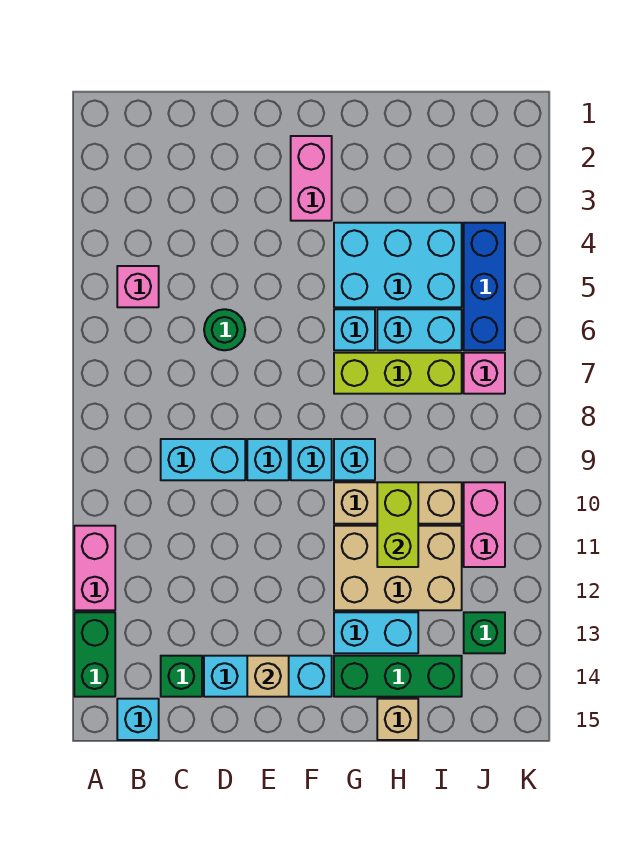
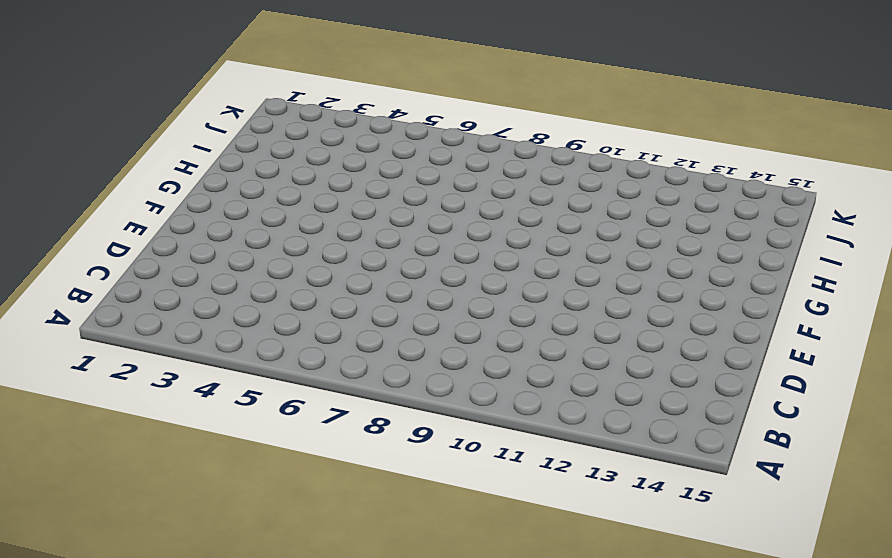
none -> pink 1x2 brick [74,526,115,610]
none -> green 1x2 brick [74,612,115,697]
none -> pink 1x1 brick [117,266,159,307]

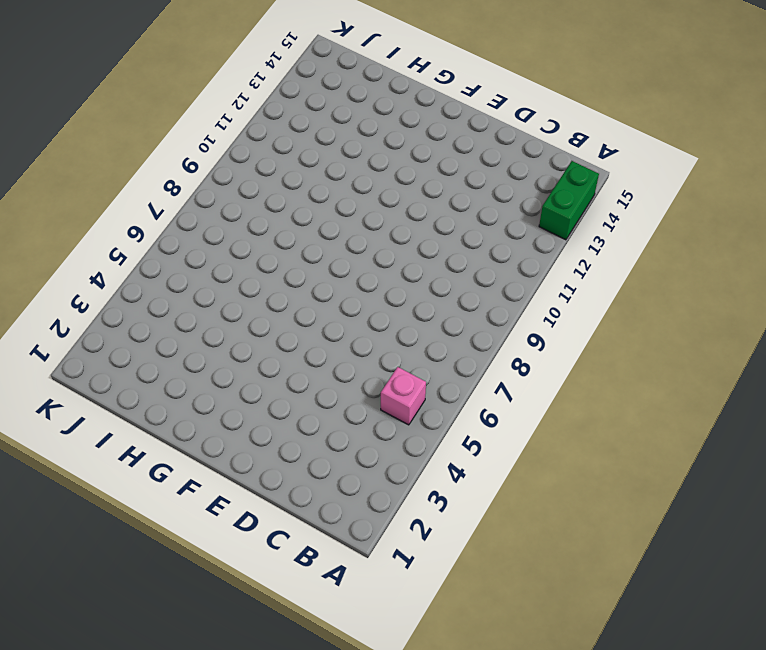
none -> pink 1x2 brick [74,526,115,610]
none -> cyan 1x1 brick [117,699,159,740]
none -> cyan 1x2 brick [161,439,245,480]

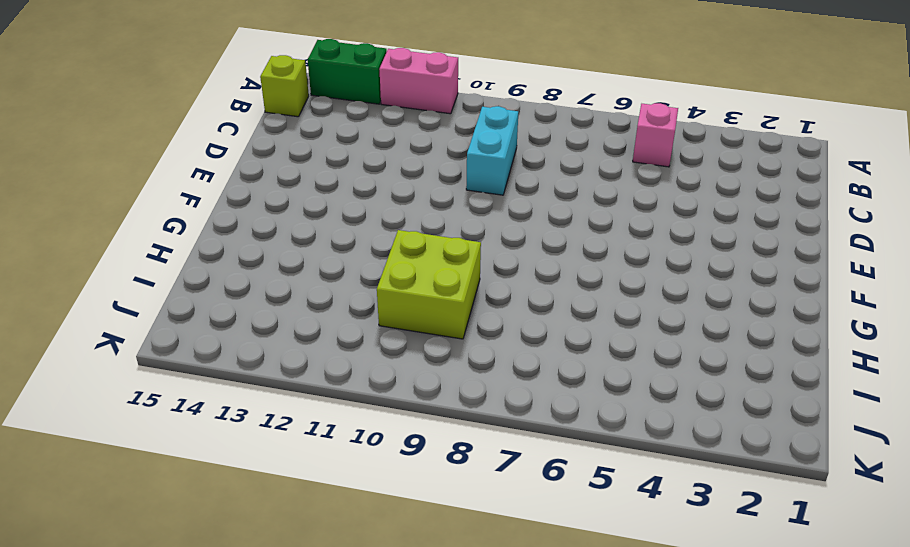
lime 1x1 brick [260,55,309,117] -> cyan 1x1 brick [117,699,159,740]
lime 2x2 brick [377,230,481,339] -> tan 1x3 brick [334,482,462,524]
none -> green 1x1 brick [161,656,202,697]
none -> green 1x1 round brick [204,309,245,350]
none -> cyan 1x3 brick [204,656,332,697]

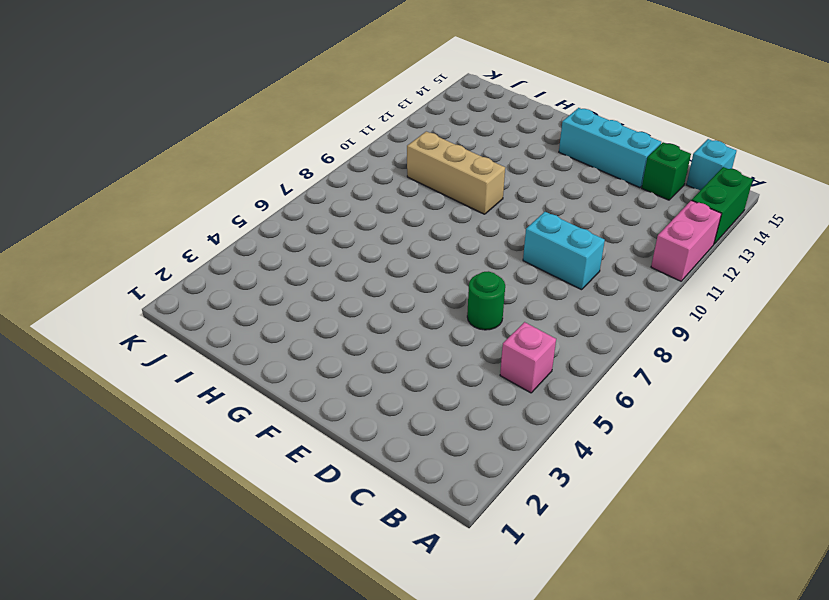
none -> cyan 1x1 brick [247,439,289,480]
none -> pink 1x2 brick [291,136,332,221]
none -> cyan 1x1 brick [291,439,332,480]

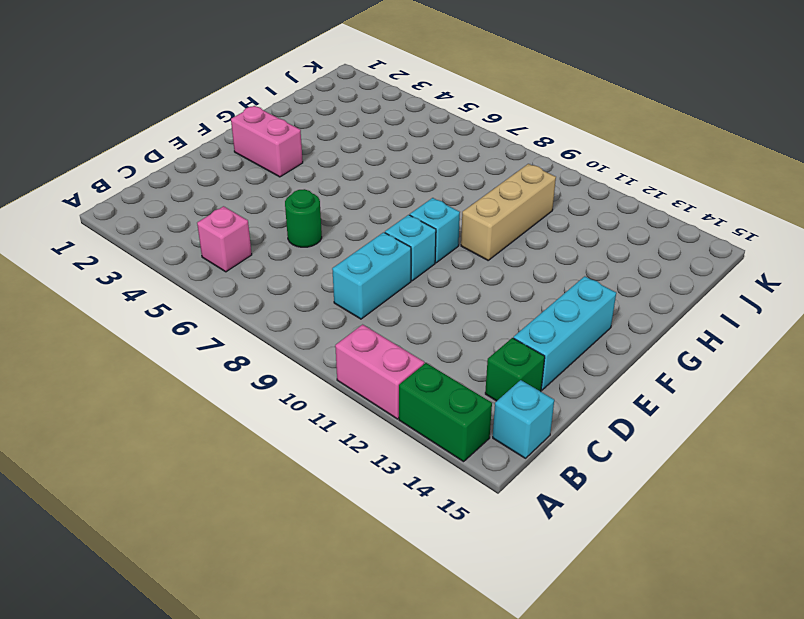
none -> cyan 2x3 brick [334,223,462,307]
none -> cyan 1x1 brick [334,309,375,350]
none -> lime 1x3 brick [334,353,462,394]

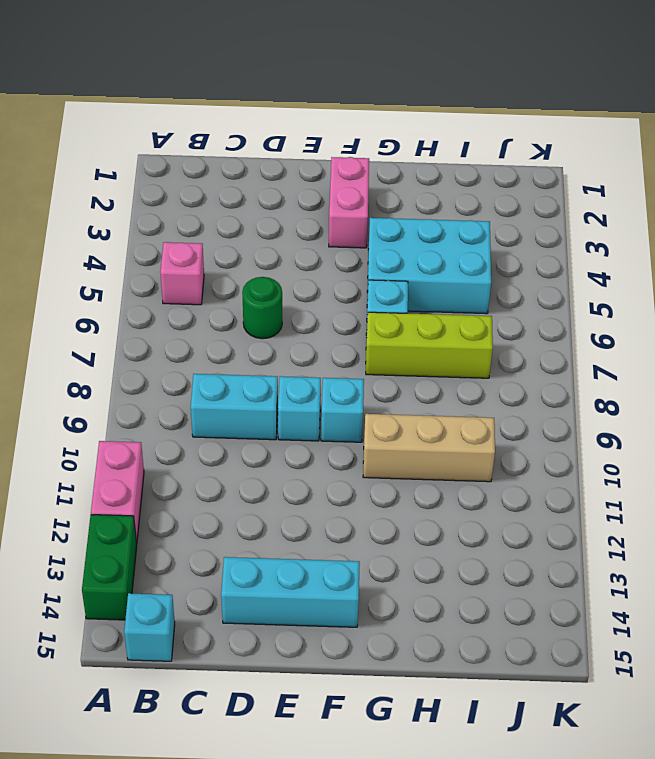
none -> green 1x1 brick [161,656,202,697]
none -> cyan 1x1 brick [334,439,375,480]
none -> tan 2x3 brick [334,526,462,610]

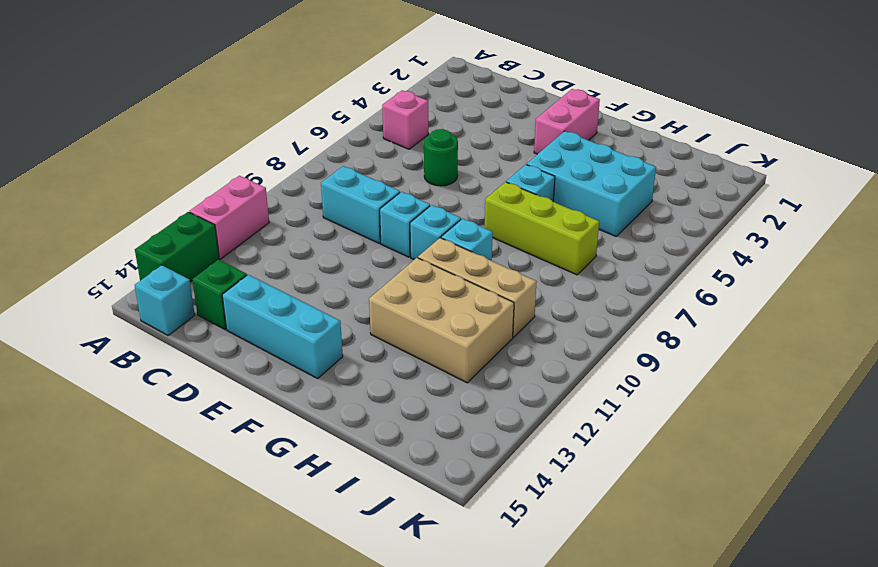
none -> cyan 1x2 brick [334,612,418,653]
none -> green 1x3 brick [334,656,462,697]
none -> cyan 1x2 brick [377,309,462,350]

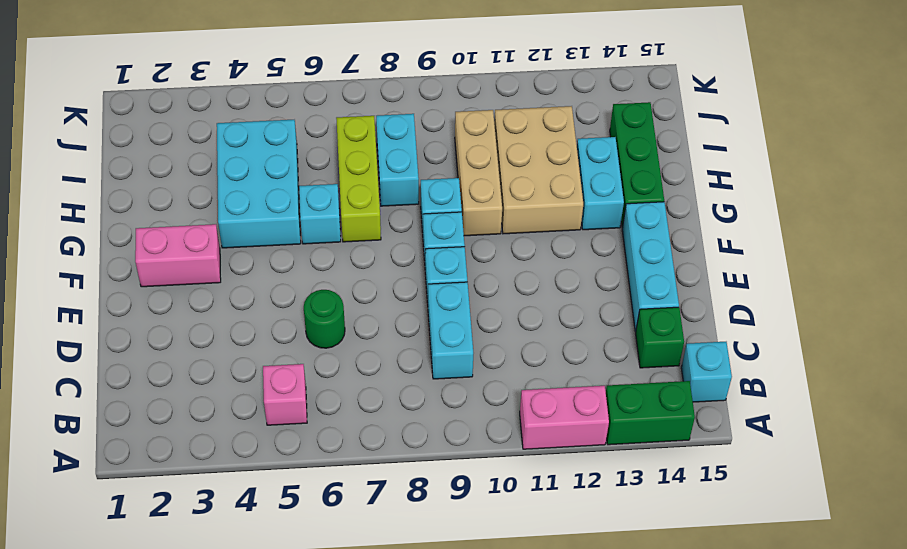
cyan 1x2 brick [376,114,419,206] -> cyan 1x2 brick moved to [377,309,462,350]
none -> tan 1x1 brick [377,699,418,740]
none -> blue 1x3 brick [464,223,505,350]
none -> pink 1x1 brick [464,353,505,394]

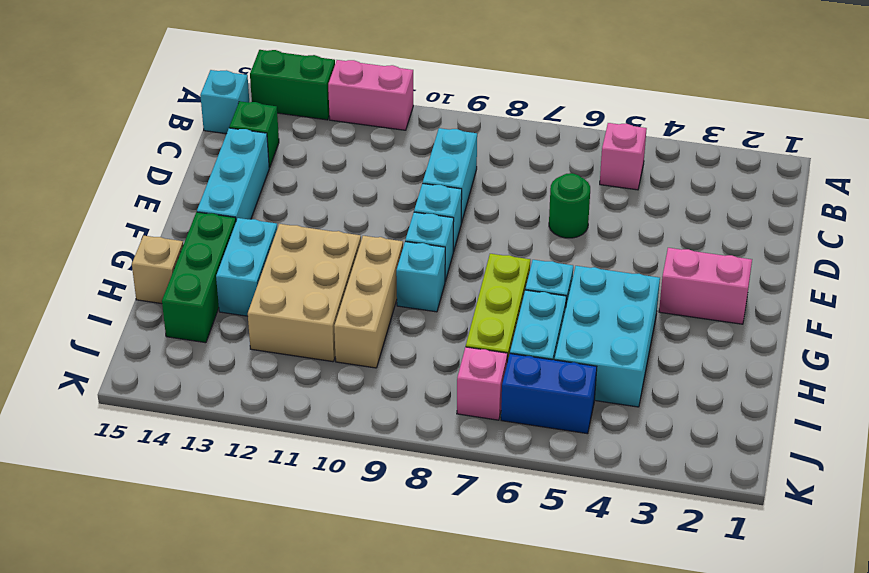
blue 1x2 brick [501,354,597,434] -> blue 1x3 brick [464,223,505,350]
none -> pink 1x2 brick [464,482,505,567]
none -> green 1x1 brick [464,612,505,653]
none -> tan 1x1 brick [247,656,289,697]

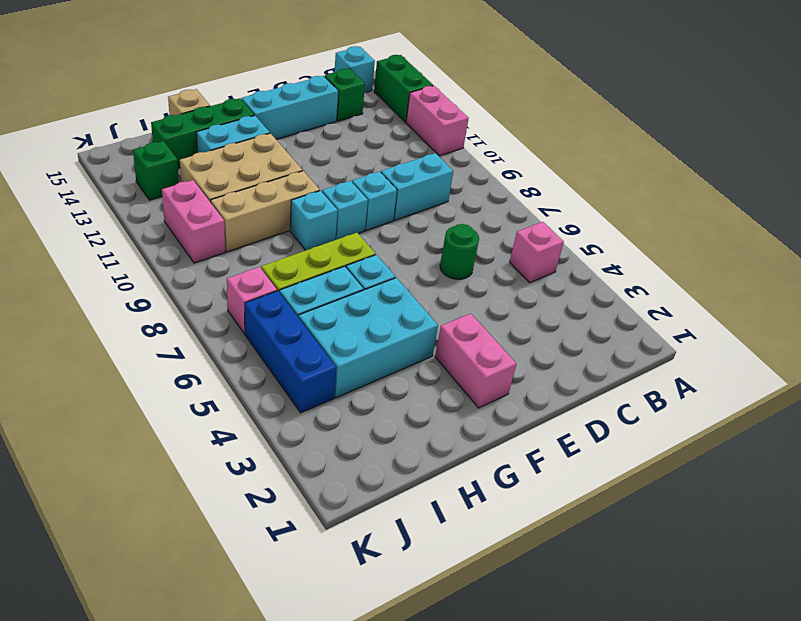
none -> tan 1x1 brick [247,656,289,697]
none -> lime 1x2 brick [377,482,418,567]

